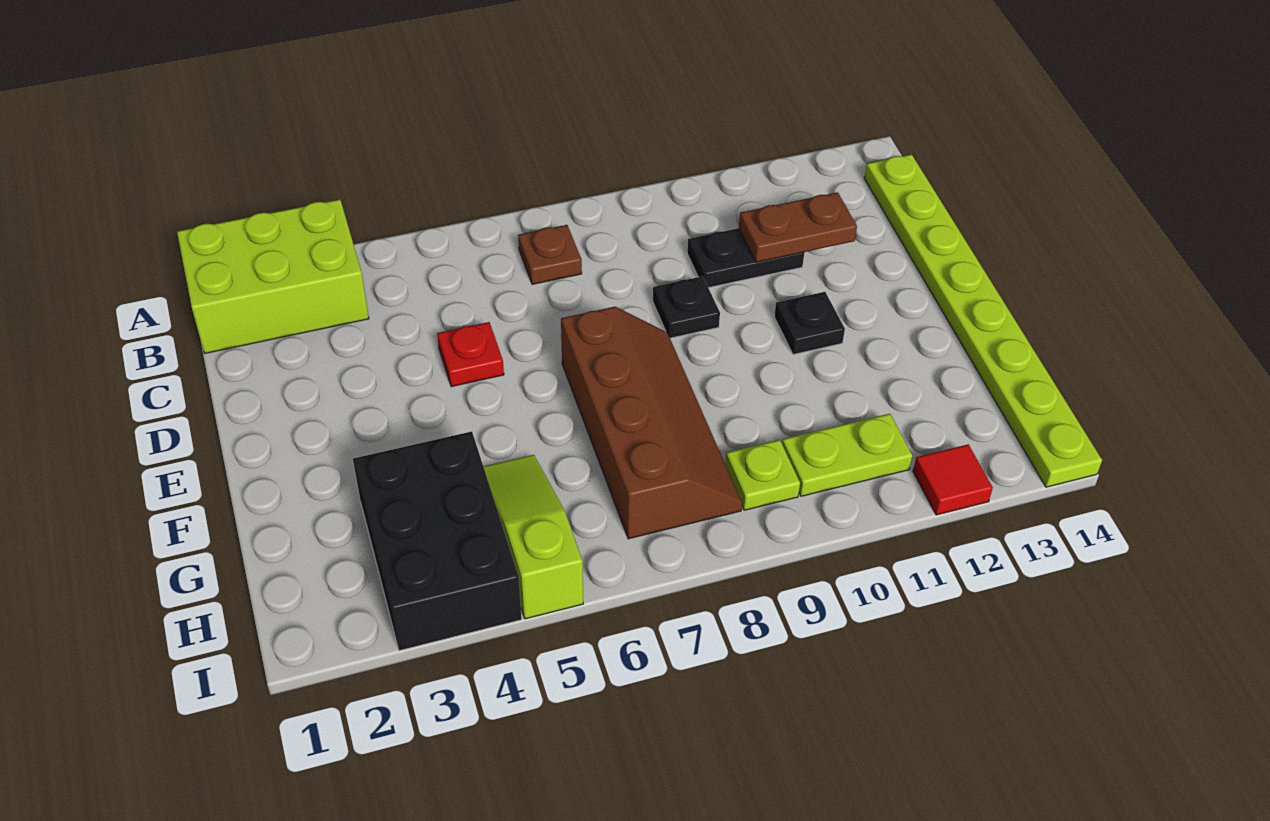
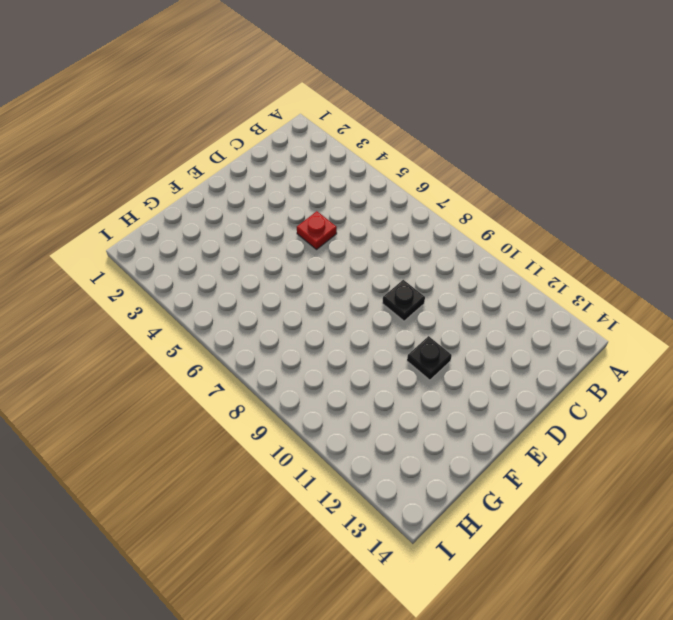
none -> lime 2x3 brick [177,200,369,353]
none -> brown 1x1 plate [518,225,582,284]
none -> lime 1x8 plate [864,154,1102,487]

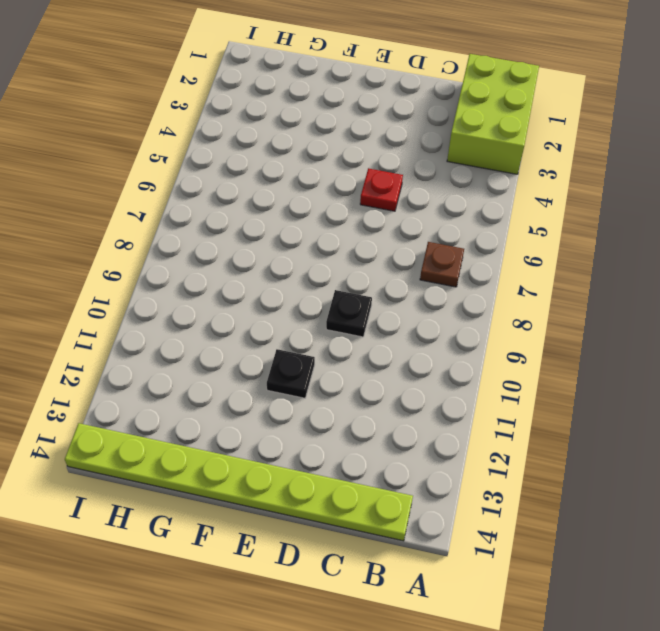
none -> black 1x2 plate [687,228,804,288]
none -> brown 2x4 slope [561,307,742,539]
none -> black 2x3 brick [353,431,522,651]

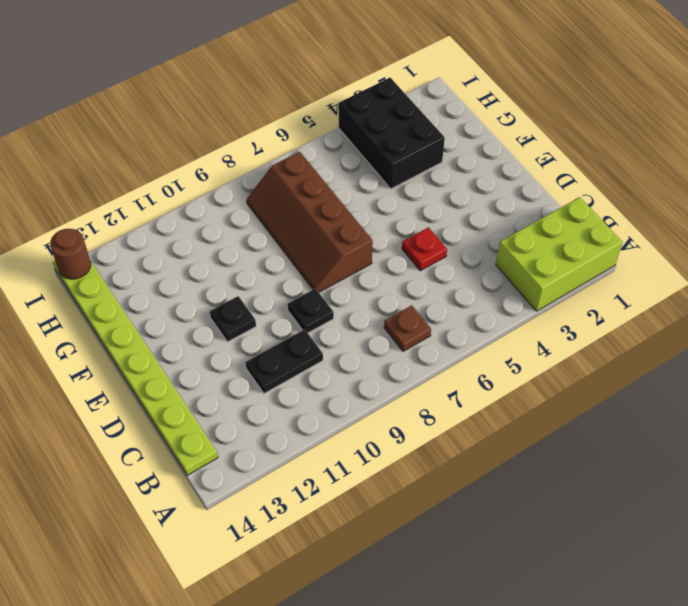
brown 1x1 round brick [50,229,91,279] -> none
none -> lime 1x3 slope [484,455,583,619]
none -> lime 1x1 plate [725,440,800,510]
none -> lime 1x2 plate [782,414,912,496]

